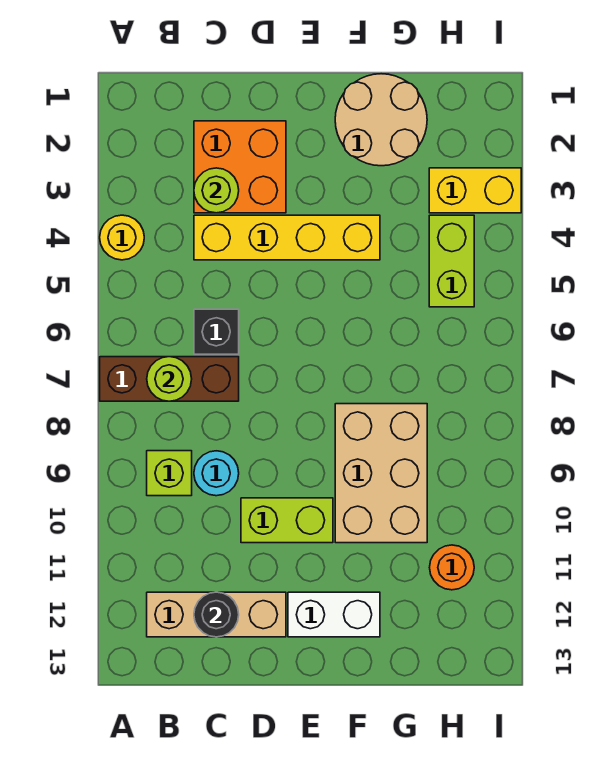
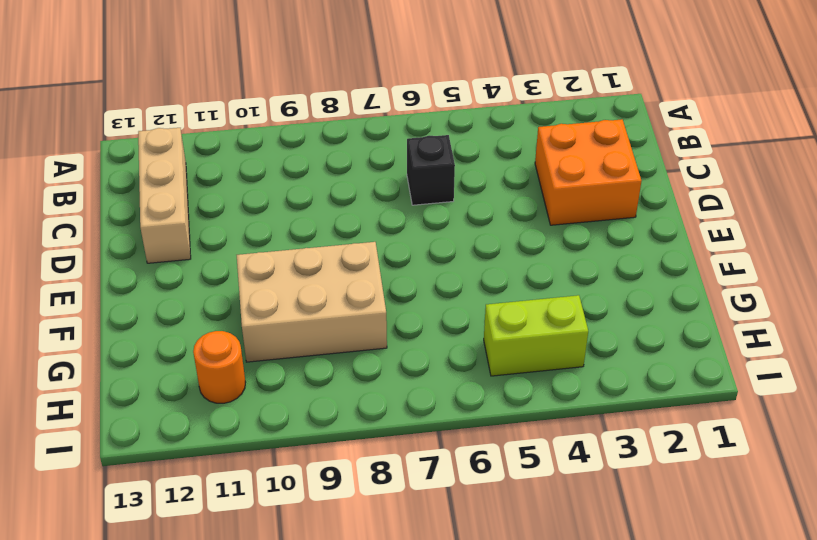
none -> yellow 1x1 round brick [100,215,144,260]
none -> brown 1x3 brick [100,357,239,401]
none -> lime 1x1 brick [147,451,192,496]

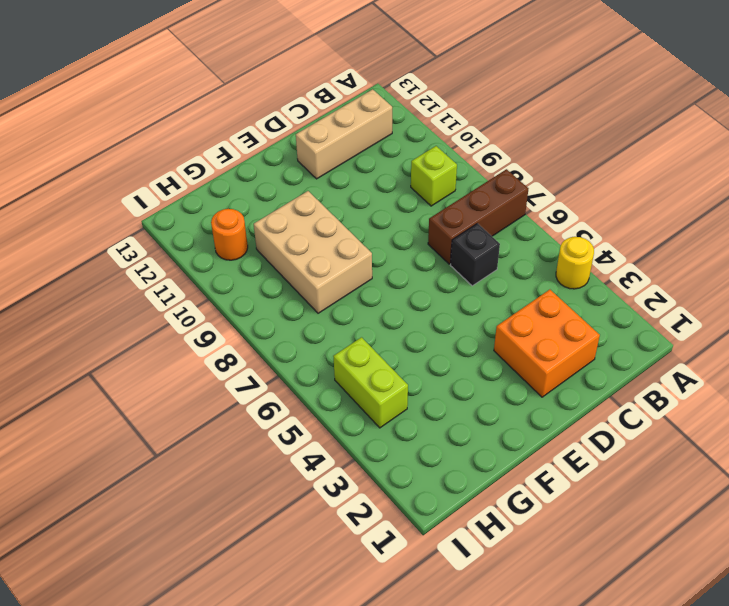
none -> yellow 1x4 brick [194,215,380,260]
none -> cyan 1x1 round brick [194,451,239,496]
none -> lime 1x2 brick [241,498,333,543]

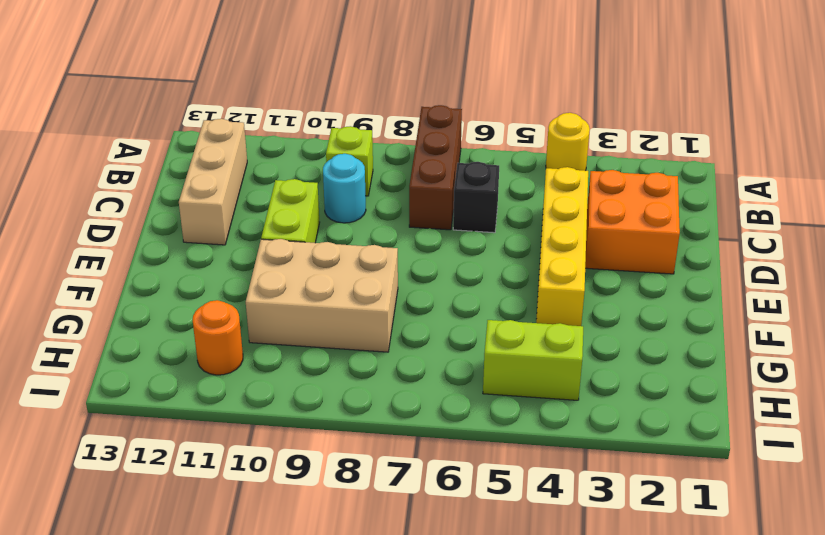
none -> white 1x2 brick [288,592,380,637]
none -> tan 2x2 round brick [335,74,427,166]
none -> yellow 1x2 brick [429,168,521,213]

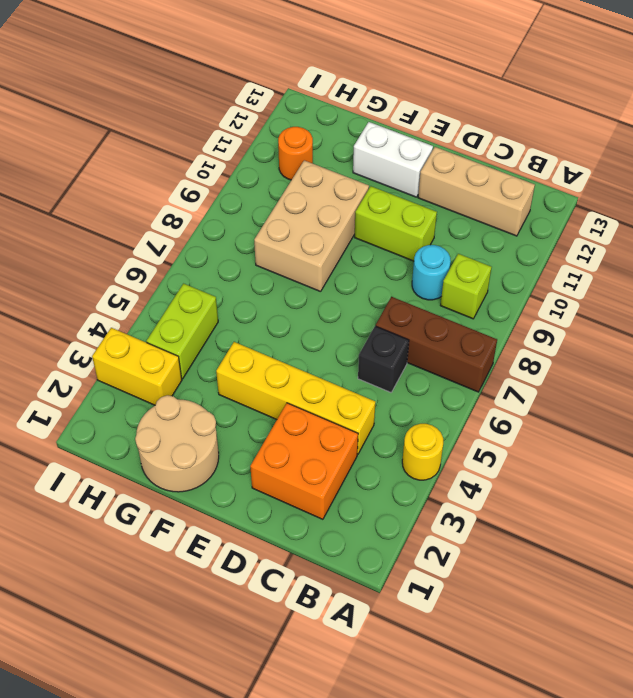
none -> lime 1x1 round brick [147,357,192,401]
none -> lime 1x1 round brick [194,168,239,213]
none -> black 1x1 round brick [194,592,239,637]

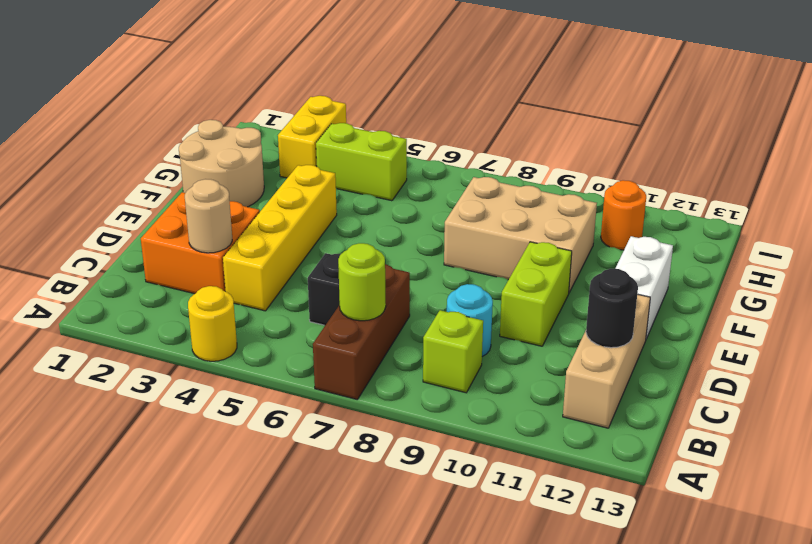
tan 1x1 round brick [185,179,232,253] -> lime 1x1 round brick [194,168,239,213]

